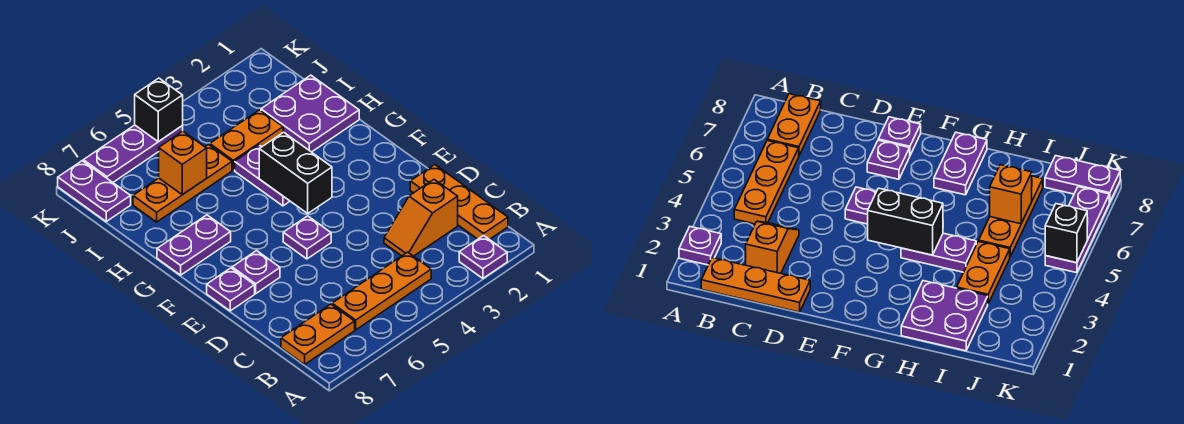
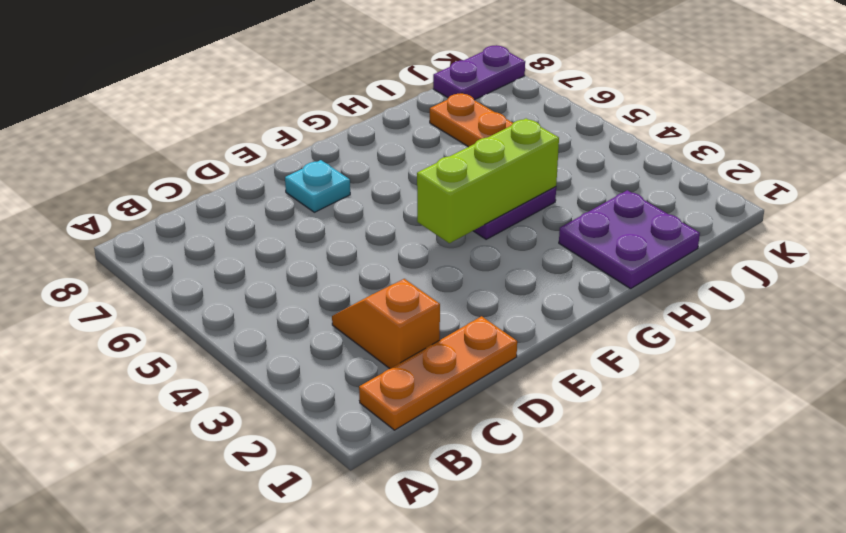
cyan 1x1 plate [285,160,350,212] -> purple 1x1 plate [232,251,280,293]
lime 1x3 brick [417,119,559,243] -> black 1x2 brick [259,132,332,213]
none -> purple 1x1 plate [459,235,507,278]
none -> orange 1x3 plate [332,252,431,330]
none -> orange 1x2 plate [281,304,355,364]

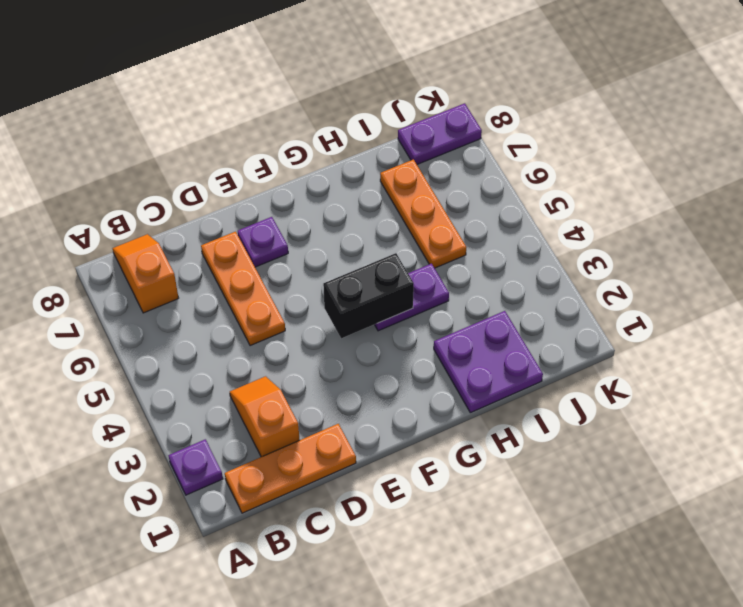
orange 1x2 slope [113,234,178,313] -> orange 1x2 plate [281,304,355,364]
orange 1x3 plate [201,232,285,346] -> orange 1x3 plate moved to [332,252,431,330]
none -> purple 1x1 plate [283,216,331,259]
none -> purple 1x1 plate [207,268,255,311]
none -> purple 1x2 plate [157,215,231,275]

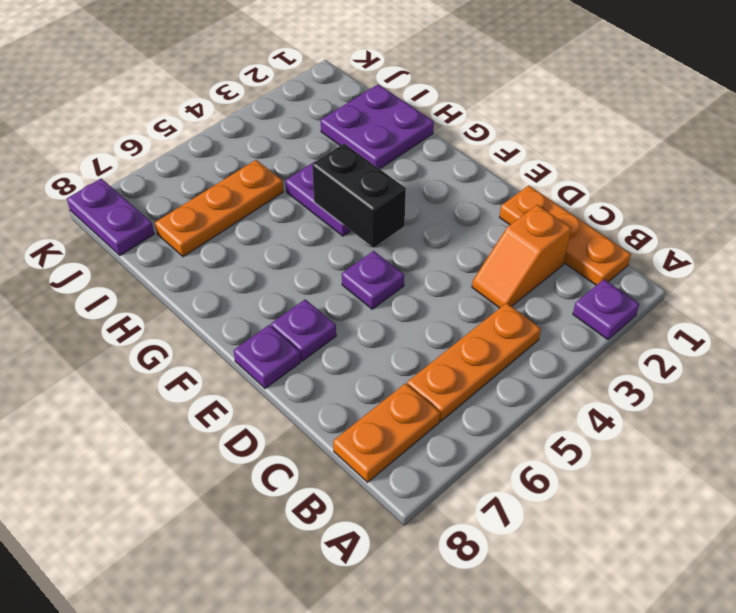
none -> purple 1x2 plate [157,215,231,275]
none -> orange 1x2 plate [210,110,283,170]
none -> purple 1x3 plate [83,125,183,182]

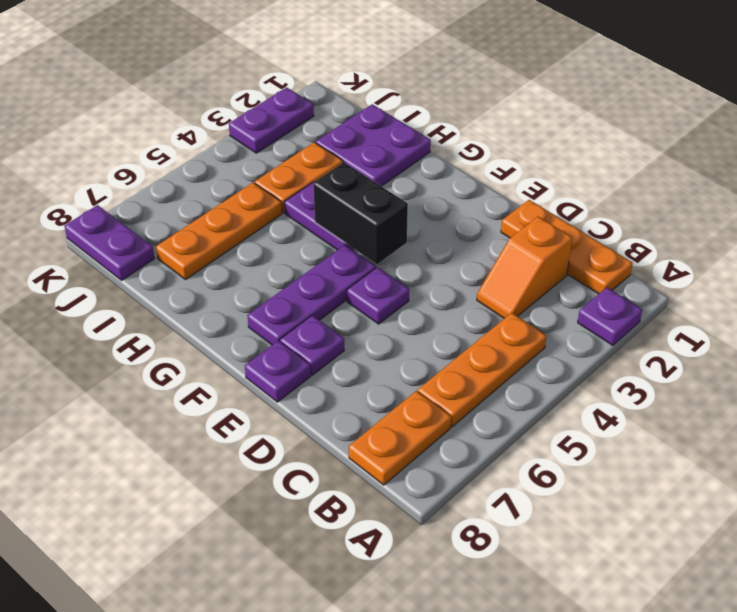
purple 1x3 plate [247,245,376,345] -> purple 1x3 plate moved to [83,125,183,182]
purple 1x2 plate [229,87,314,153] -> purple 1x2 plate moved to [157,215,231,275]
none -> orange 1x1 brick [159,131,207,195]
none -> black 1x1 brick [135,78,183,142]

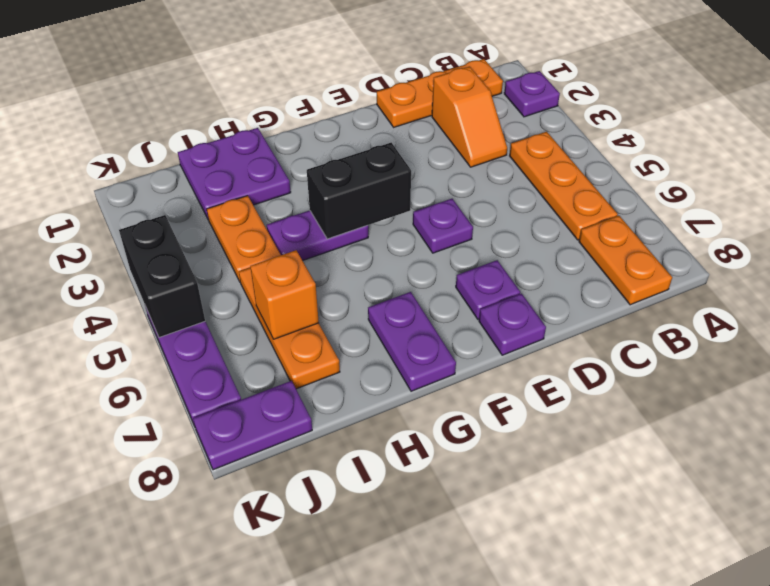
black 1x2 brick [119,215,205,337] -> black 1x1 brick [135,78,183,142]

